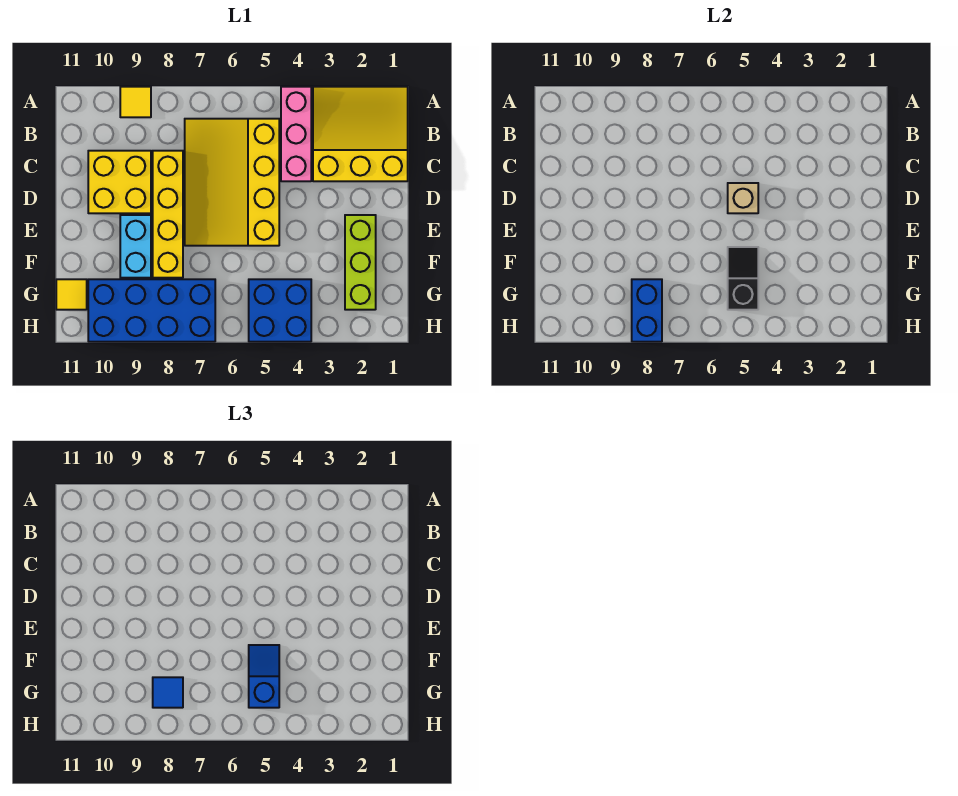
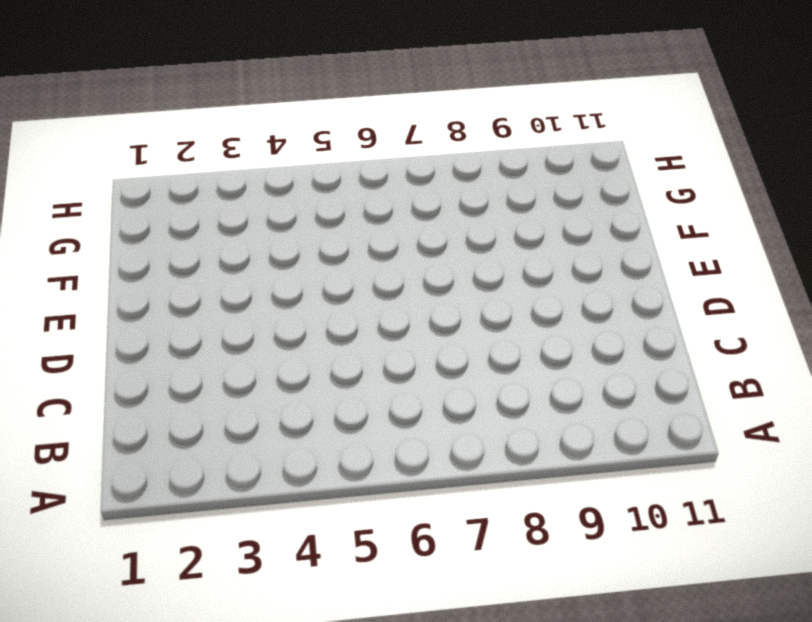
none -> yellow 3x3 slope [313,87,408,181]
none -> pink 1x3 brick [281,87,311,181]
none -> yellow 1x1 tile [120,87,151,117]

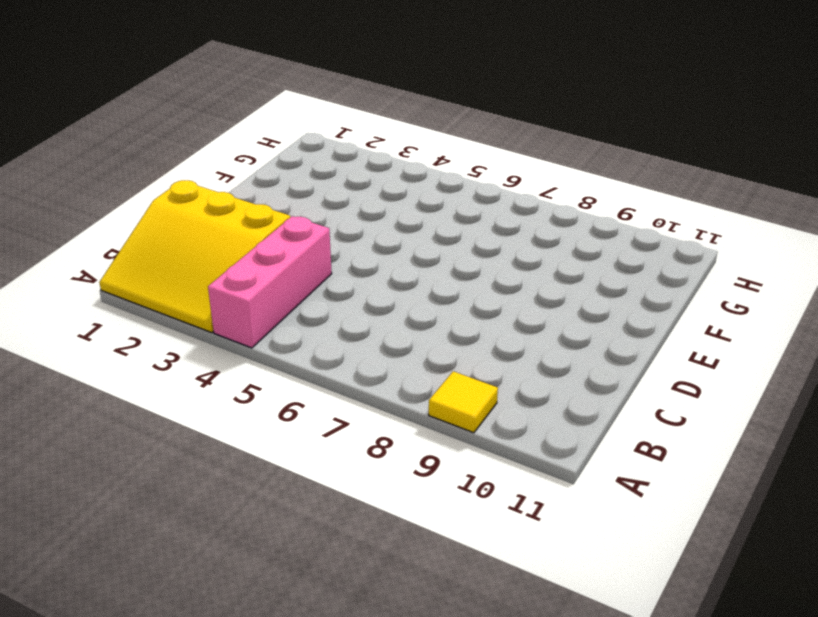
none -> yellow 3x4 slope [185,119,279,246]
none -> yellow 1x4 brick [153,151,183,278]
none -> yellow 2x2 brick [88,151,151,213]

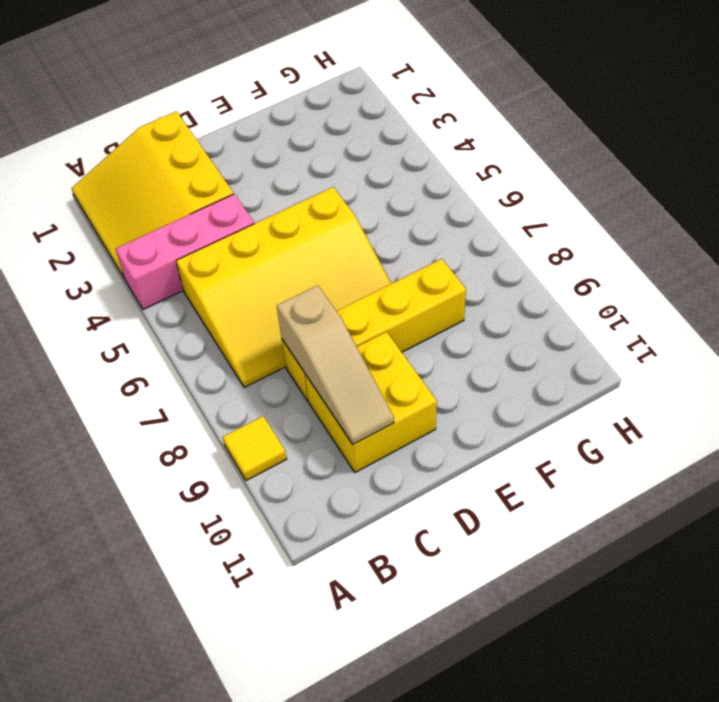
tan 1x3 slope [277,285,394,444] -> none
none -> lime 1x3 brick [345,215,376,310]
none -> cyan 1x2 brick [120,215,151,278]
none -> blue 2x2 brick [249,279,311,342]

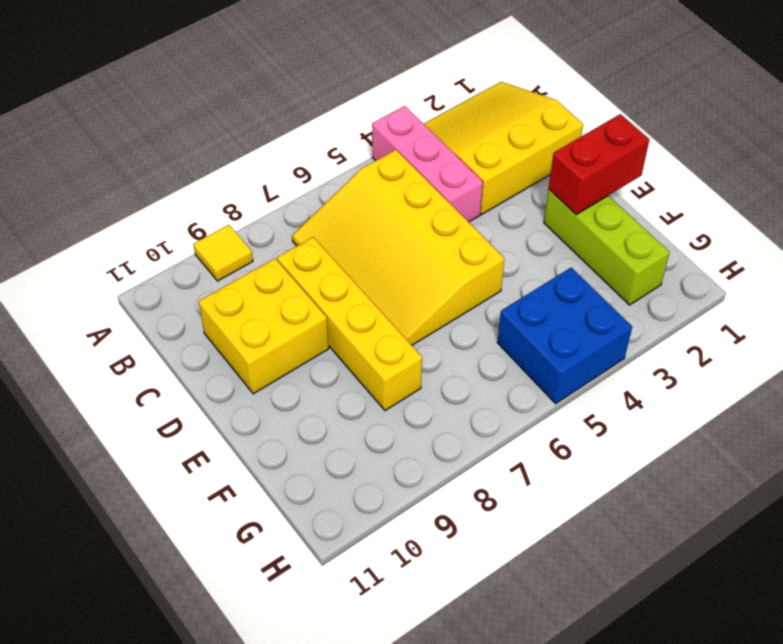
red 1x2 brick [549,114,649,214] -> none
none -> cyan 1x2 brick [120,215,151,278]
none -> blue 2x4 brick [88,279,215,342]
none -> yellow 1x1 tile [56,279,87,310]

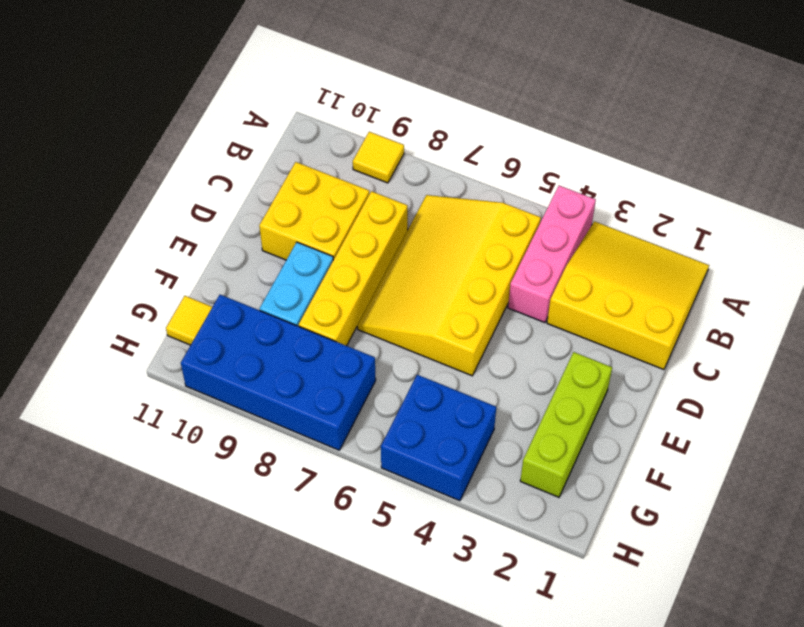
none -> tan 1x1 brick [728,183,758,213]
none -> black 1x2 slope [728,247,758,310]
none -> blue 1x2 brick [632,279,662,342]

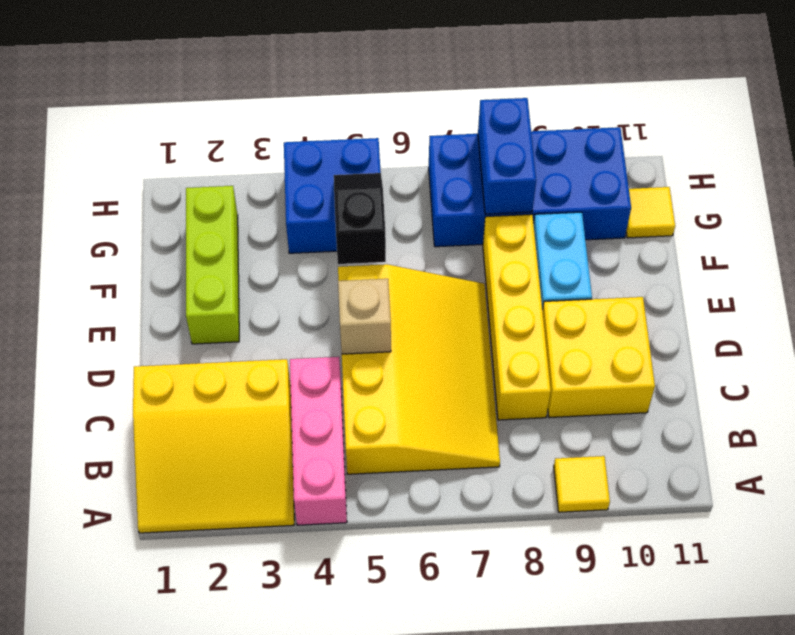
black 1x2 slope [334,173,386,264] -> black 1x2 slope turned to [728,247,758,310]
none -> blue 1x2 slope [249,645,279,708]
none -> blue 1x1 tile [153,677,183,708]

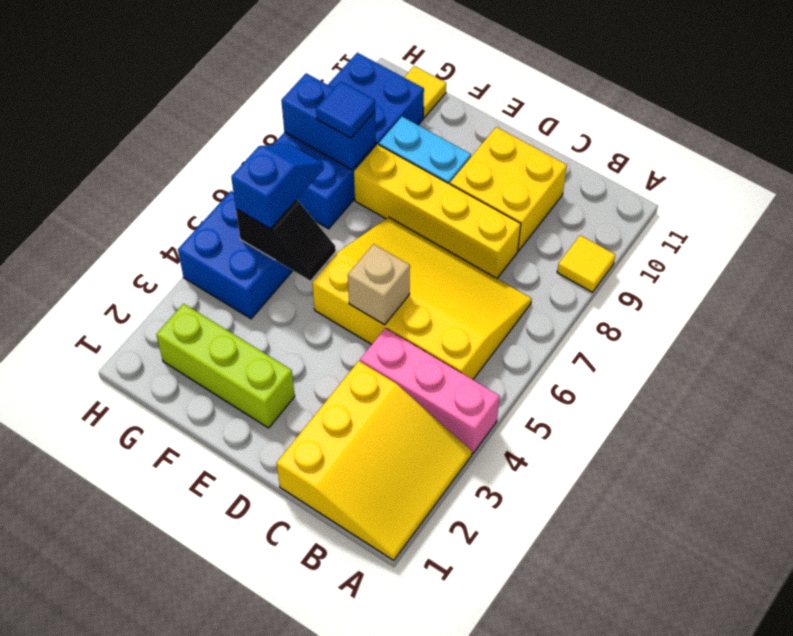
blue 1x2 slope [231,144,324,229] -> blue 1x2 slope turned to [249,645,279,708]

